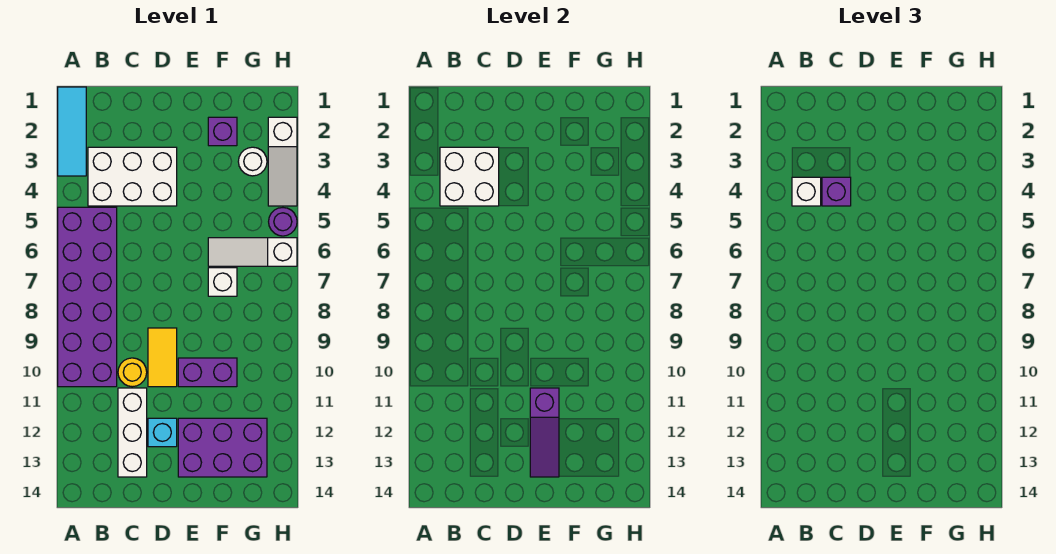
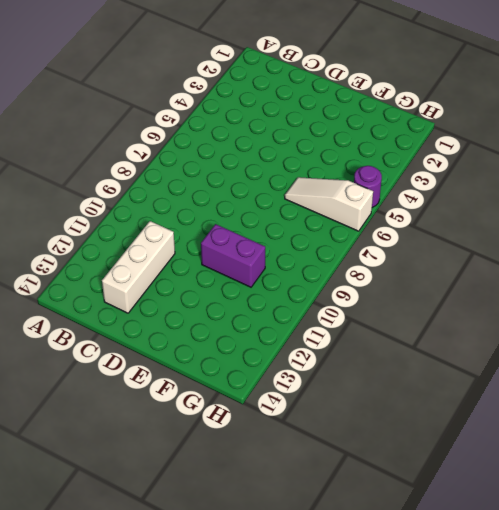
none -> cyan 1x3 tile [58,87,86,176]
none -> purple 2x6 brick [58,207,117,387]
none -> white 2x3 brick [88,147,177,206]

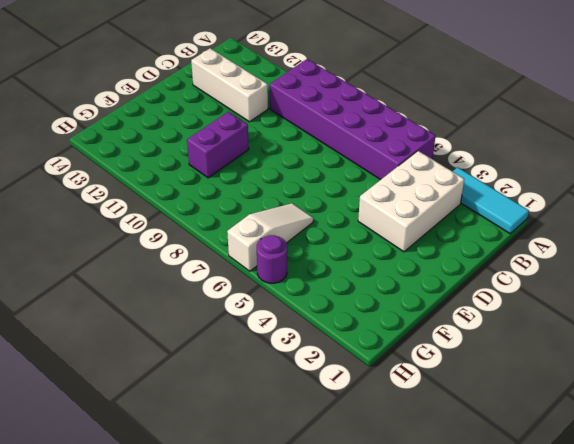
none -> yellow 1x1 round brick [118,358,147,387]
none -> yellow 1x2 tile [148,328,177,387]
none -> cyan 1x1 brick [148,418,177,447]

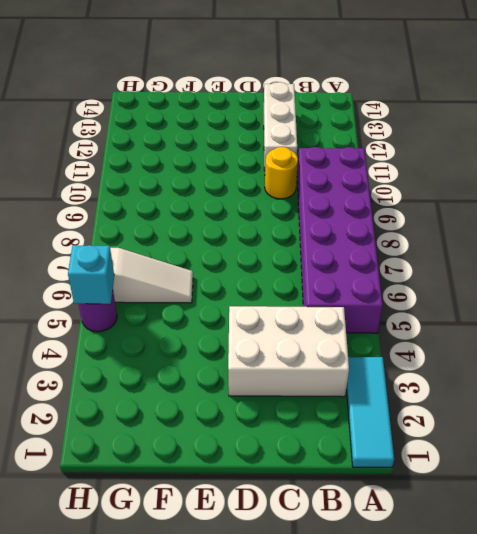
cyan 1x1 brick [68,245,114,304] -> cyan 1x1 brick moved to [148,418,177,447]
none -> yellow 1x2 tile [148,328,177,387]
none -> purple 1x2 brick [178,358,237,387]
none -> purple 2x3 brick [178,418,267,477]

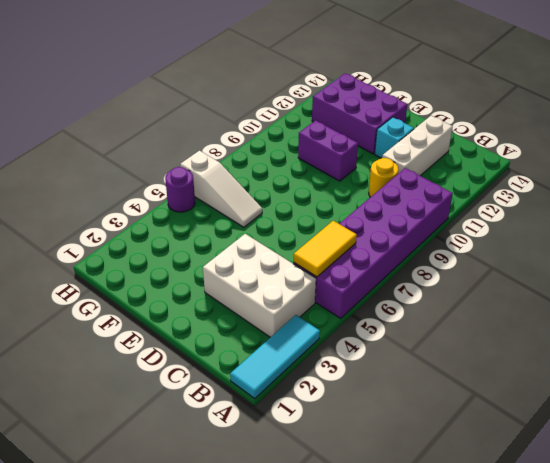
yellow 1x2 tile [294,221,357,277] -> yellow 1x2 tile moved to [148,328,177,387]
none -> purple 1x1 brick [208,117,237,146]
none -> white 1x1 brick [208,268,237,296]
none -> white 1x1 round brick [238,147,267,176]

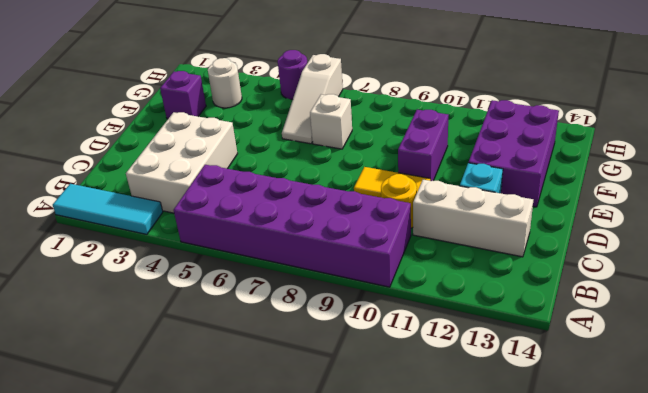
none -> white 1x3 slope [268,117,297,206]
none -> white 2x2 brick [440,147,499,206]
none -> purple 1x3 slope [530,388,559,477]

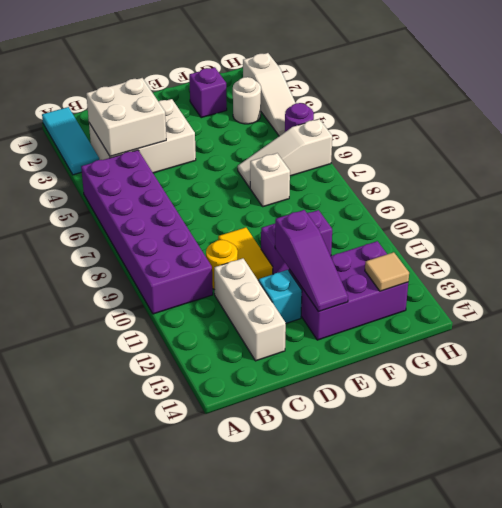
tan 1x1 tile [365,252,409,291] -> none
none -> white 1x1 brick [792,177,821,206]
none -> purple 1x1 brick [822,177,851,206]

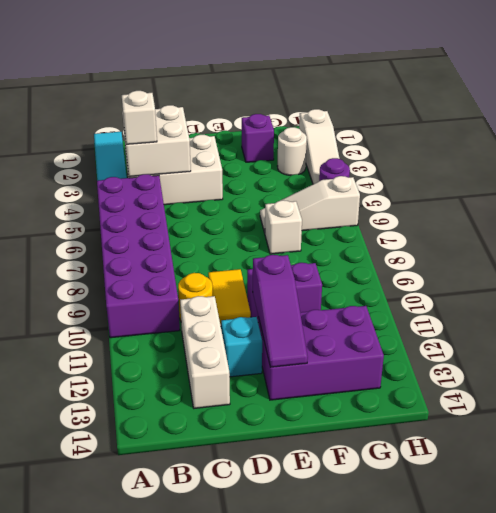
none -> purple 1x1 brick [822,177,851,206]

